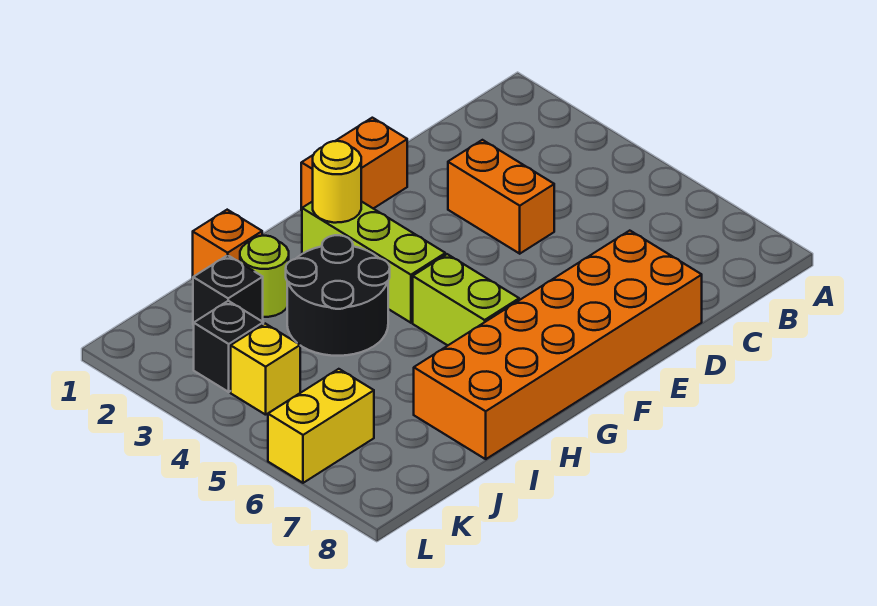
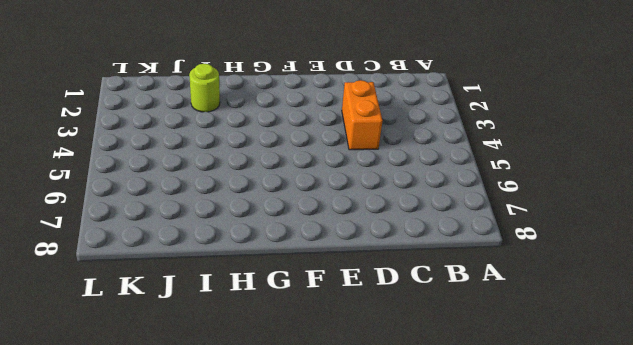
none -> orange 2x6 brick [414,231,702,459]
none -> orange 1x2 brick [301,118,407,210]
none -> lime 1x3 brick [302,201,445,323]

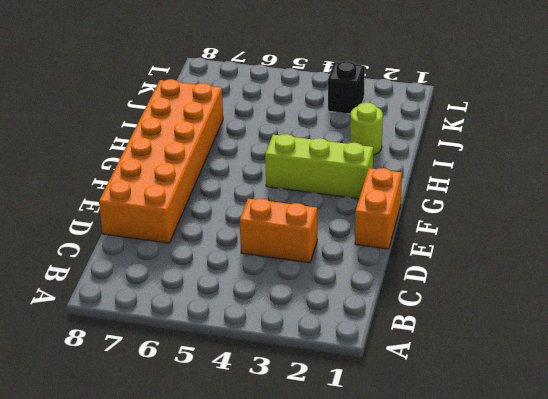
none -> lime 1x2 brick [413,254,519,345]
none -> black 2x2 round brick [286,235,390,356]
none -> orange 1x1 brick [193,210,262,277]

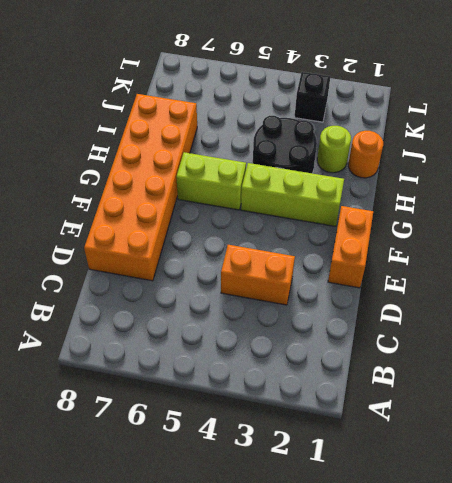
orange 1x1 round brick [348,131,383,178] -> orange 1x1 brick [193,210,262,277]
none -> black 1x1 brick [193,255,263,325]
none -> yellow 1x1 brick [231,324,300,415]
none -> yellow 1x2 brick [268,369,374,483]

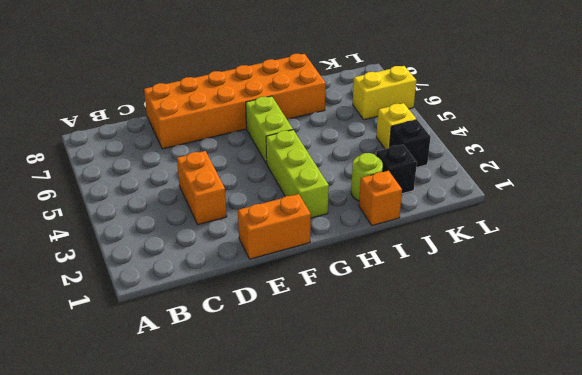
none -> black 2x2 round brick [286,235,390,356]
none -> yellow 1x1 round brick [313,141,361,223]

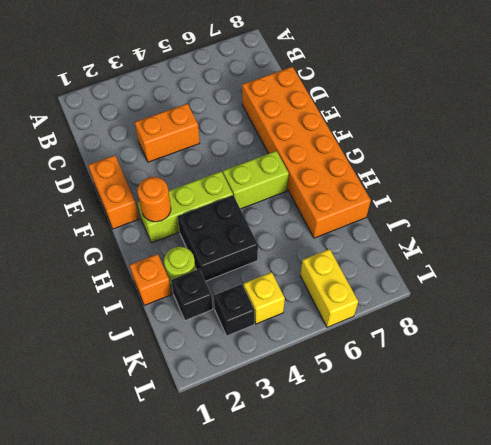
orange 1x1 round brick [137,177,171,222] -> yellow 1x1 round brick [313,141,361,223]
black 2x2 brick [178,195,258,281] -> black 2x2 round brick [286,235,390,356]

